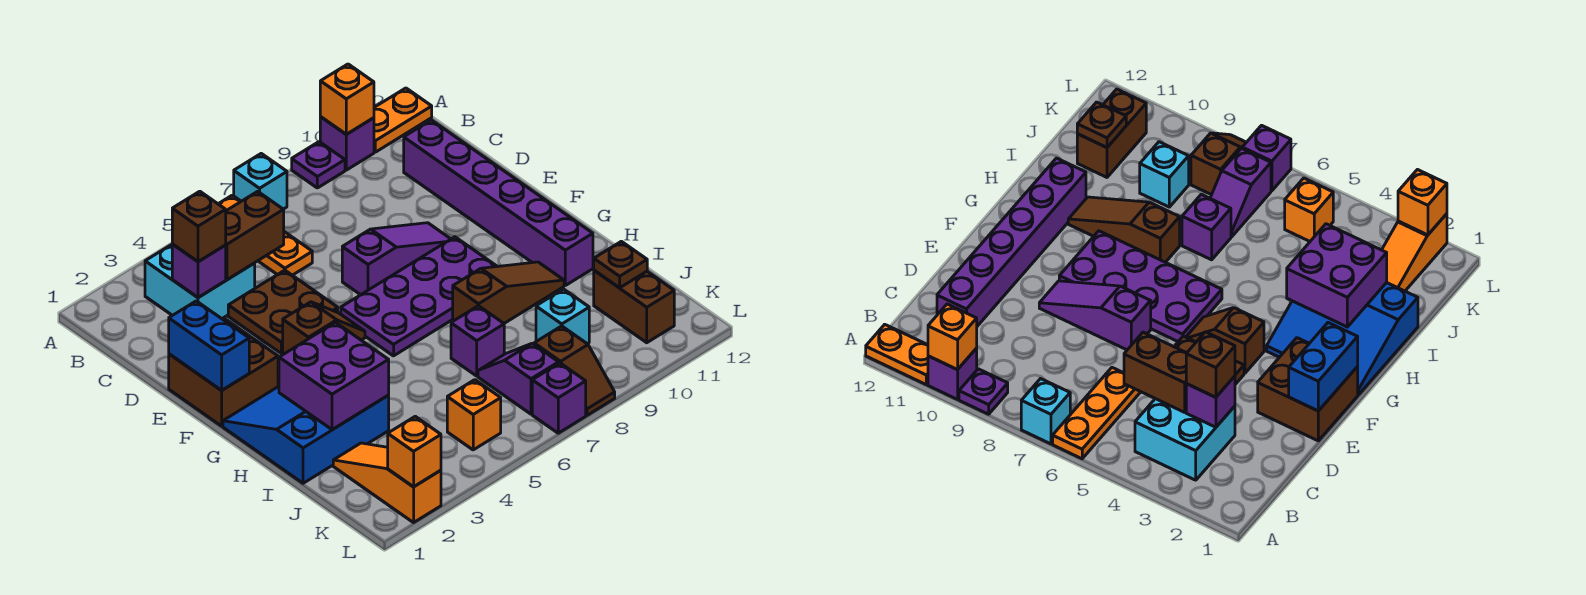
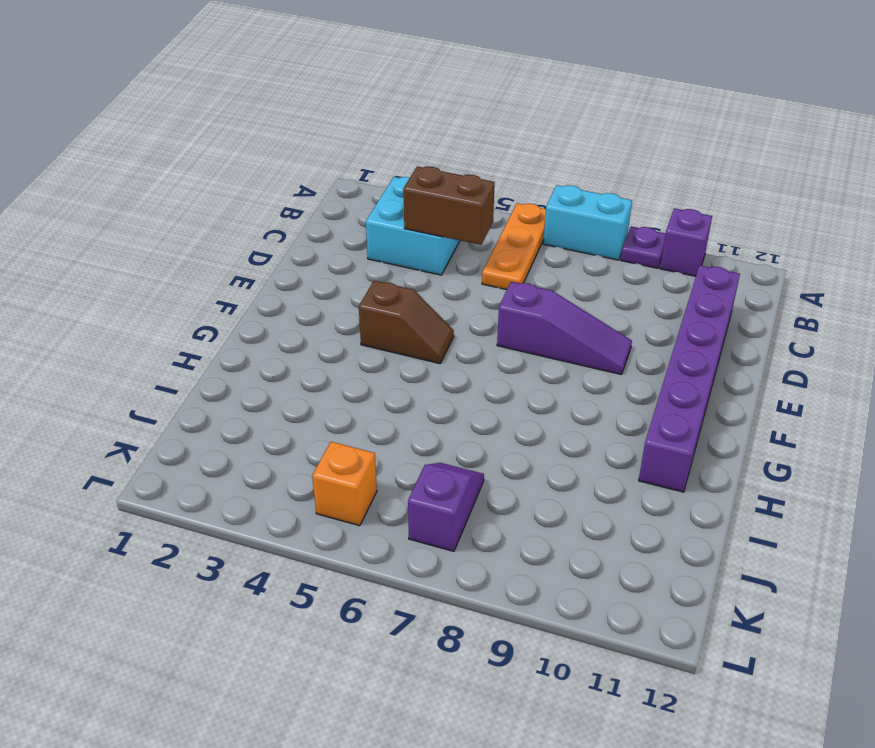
cyan 1x2 brick [543,185,632,260] -> cyan 1x1 brick [234,154,287,209]
none -> orange 1x2 plate [374,88,432,152]
none -> brown 2x2 plate [228,270,338,353]
none -> brown 2x2 brick [169,319,278,426]
none -> purple 2x4 plate [341,237,497,356]

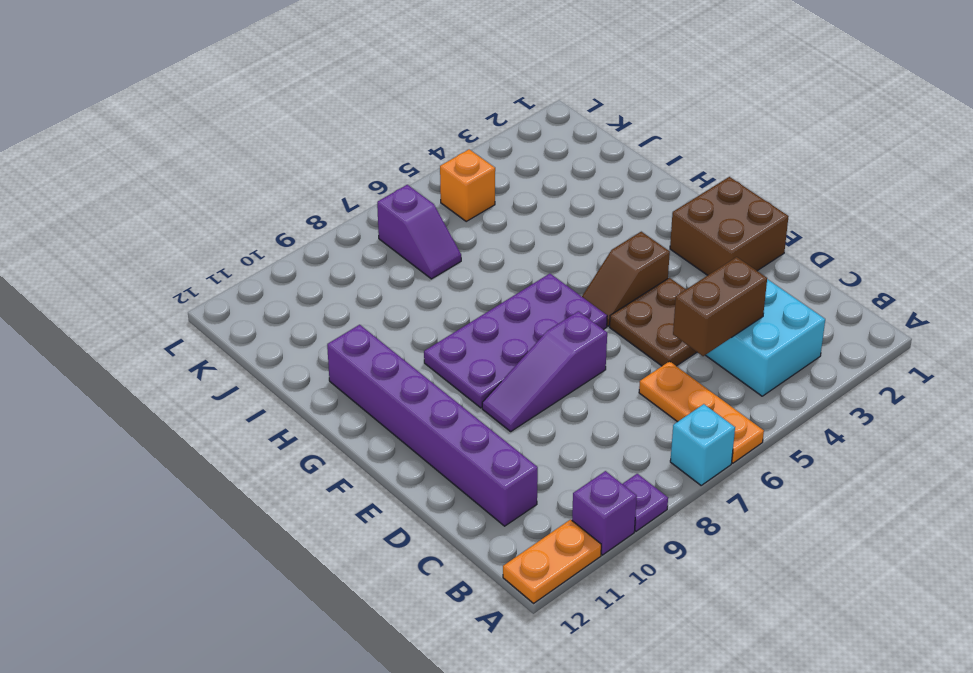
none -> blue 3x3 slope [223,386,389,483]
none -> brown 1x3 slope [453,262,564,323]
none -> purple 1x1 brick [451,306,504,376]
none -> orange 1x3 slope [333,443,441,523]

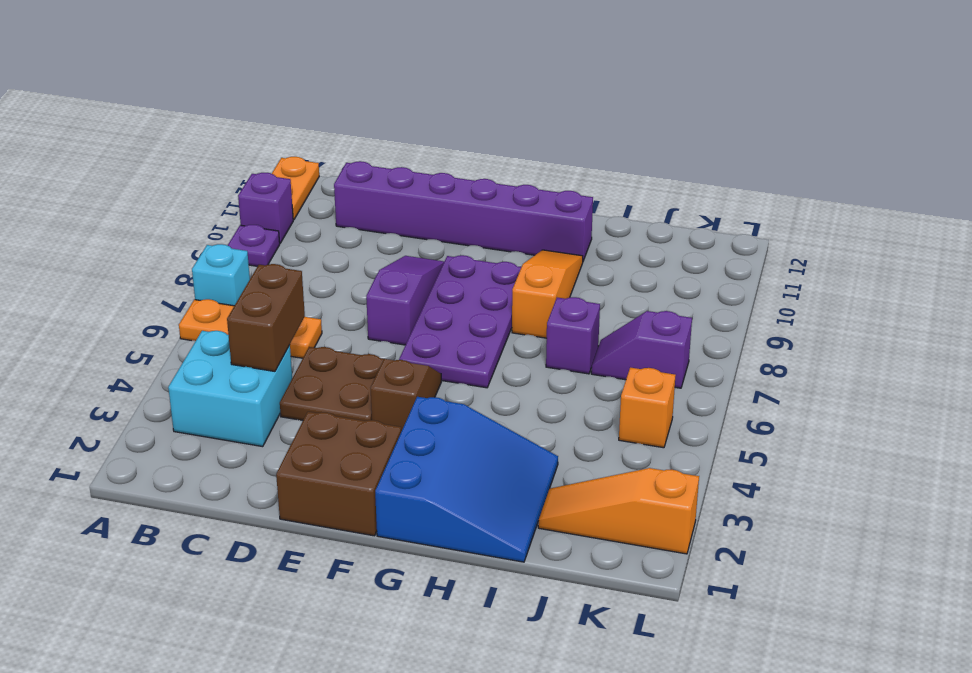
blue 3x3 slope [375,397,558,562] -> blue 3x3 slope turned to [223,386,389,483]
orange 1x3 slope [512,250,583,338] -> brown 1x3 slope [453,262,564,323]
none -> cyan 1x1 brick [536,289,589,344]
none -> brown 1x2 brick [594,270,674,343]
none -> brown 1x2 slope [534,326,615,415]
none -> purple 1x1 brick [532,363,586,433]

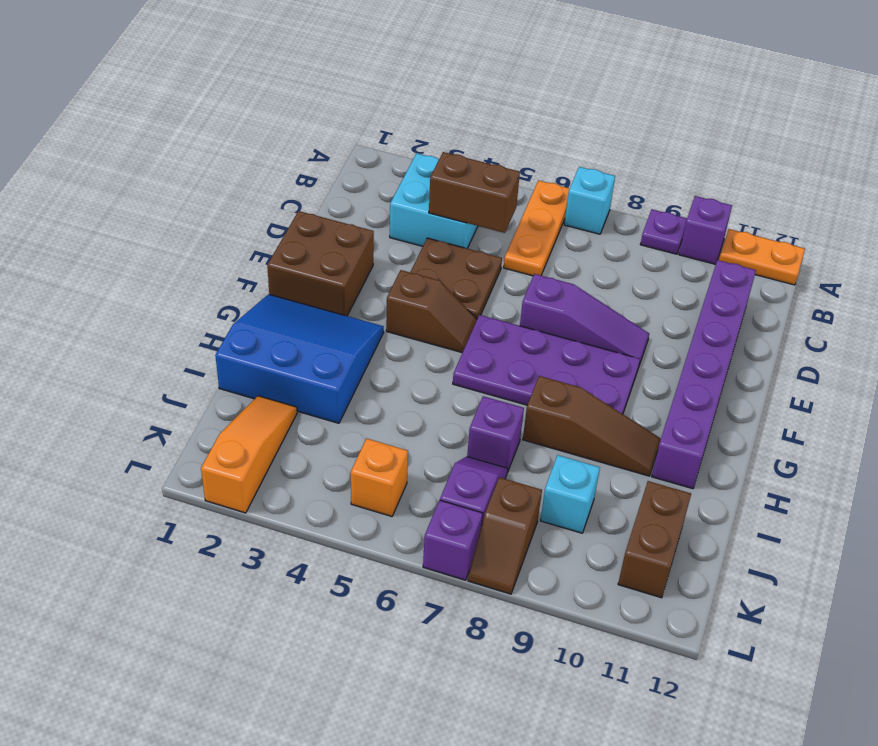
none -> orange 1x1 brick [320,64,374,134]
none -> purple 1x1 brick [172,244,226,298]
none -> blue 1x2 brick [169,301,249,390]
none -> purple 2x2 brick [279,322,389,430]

